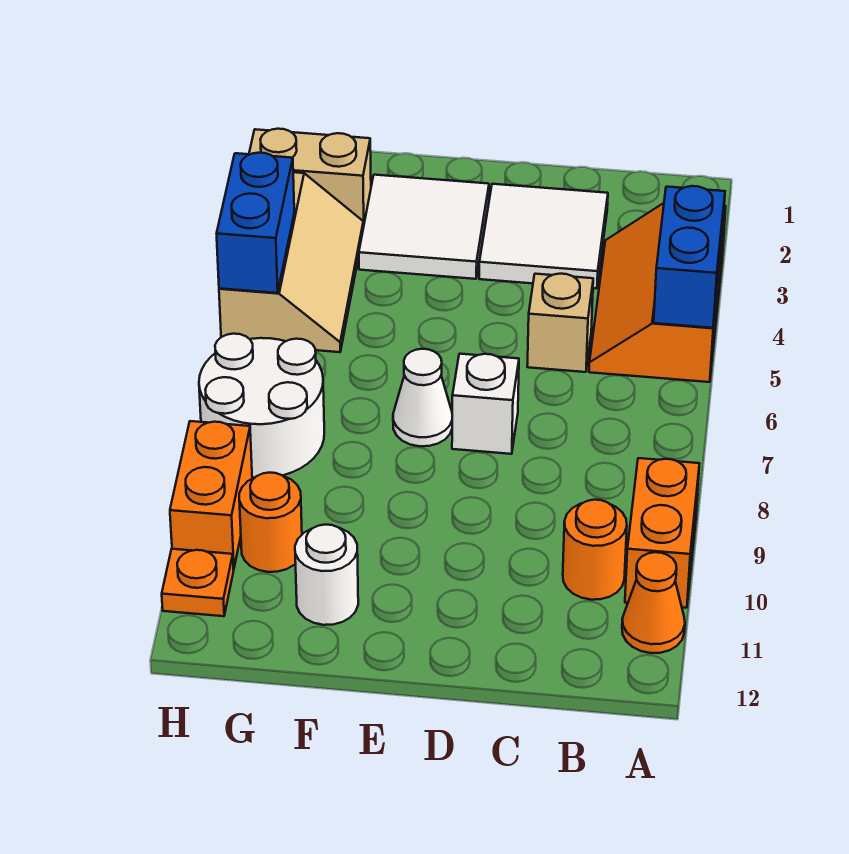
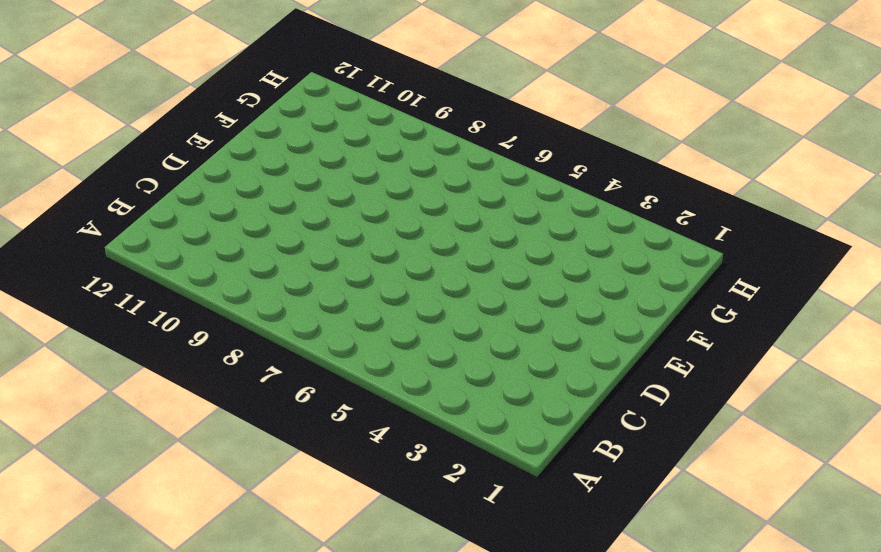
none -> orange 2x3 slope [589,203,726,382]
none -> orange 1x2 brick [625,458,700,608]
none -> orange 1x1 cone [622,552,685,653]

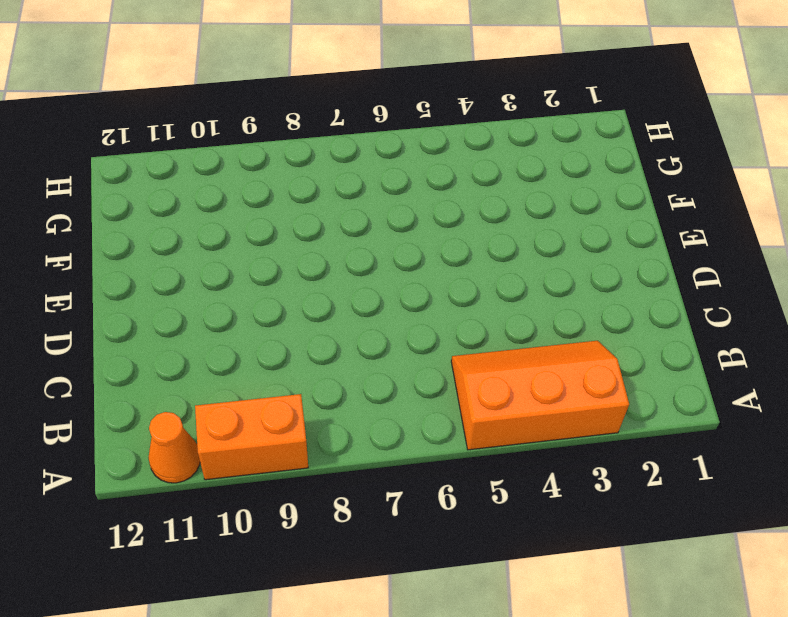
none -> orange 1x1 round brick [563,500,627,600]
none -> white 2x2 tile [479,184,608,289]
none -> tan 1x1 brick [527,274,593,372]

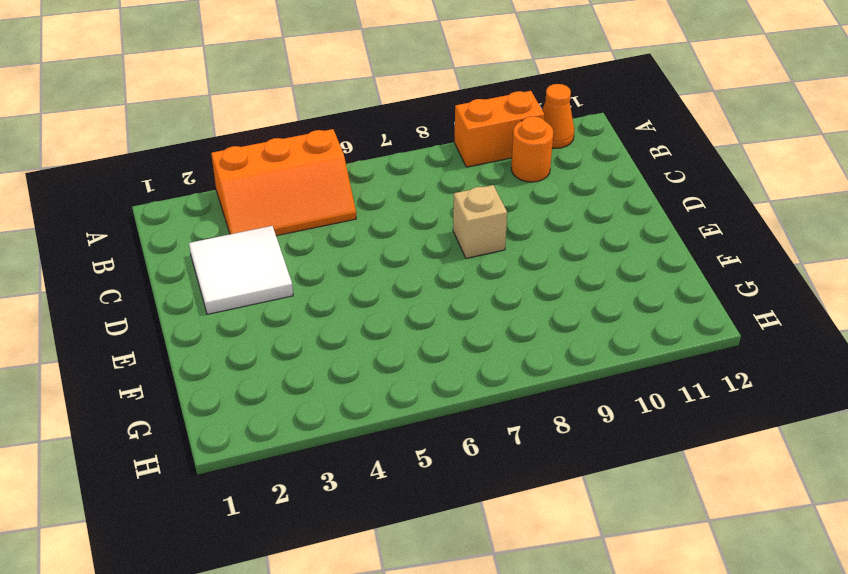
tan 1x1 brick [453,185,507,258] -> tan 1x1 brick moved to [527,274,593,372]
none -> white 1x1 brick [452,354,519,454]
none -> white 2x2 tile [359,175,489,279]
none -> white 1x1 cone [393,349,452,446]

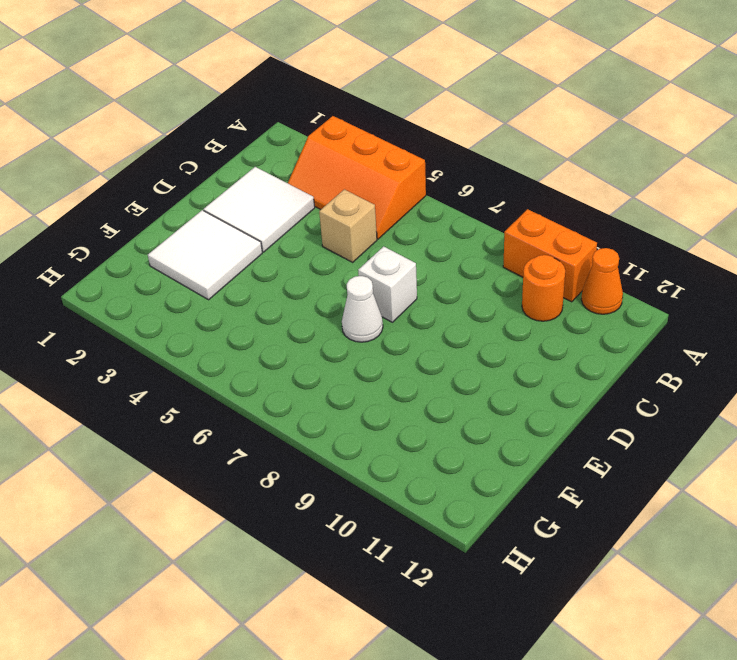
none -> white 1x1 round brick [295,525,358,625]
none -> tan 1x2 brick [249,129,371,227]
none -> tan 2x3 slope [219,172,363,352]

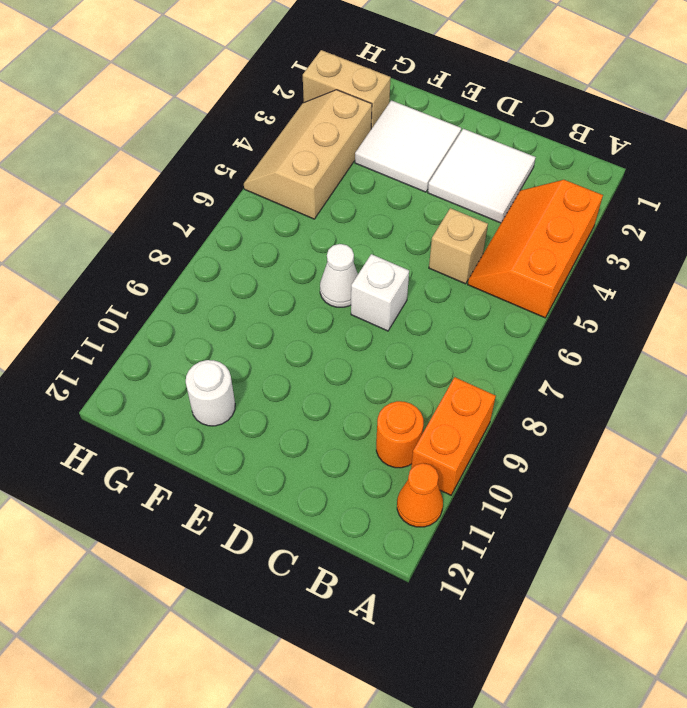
tan 2x3 slope [244,90,372,219] -> tan 2x3 slope turned to [219,172,363,352]
none -> white 2x2 round brick [199,334,324,478]
none -> orange 1x1 round brick [239,473,302,572]
none -> orange 1x2 brick [170,421,252,569]

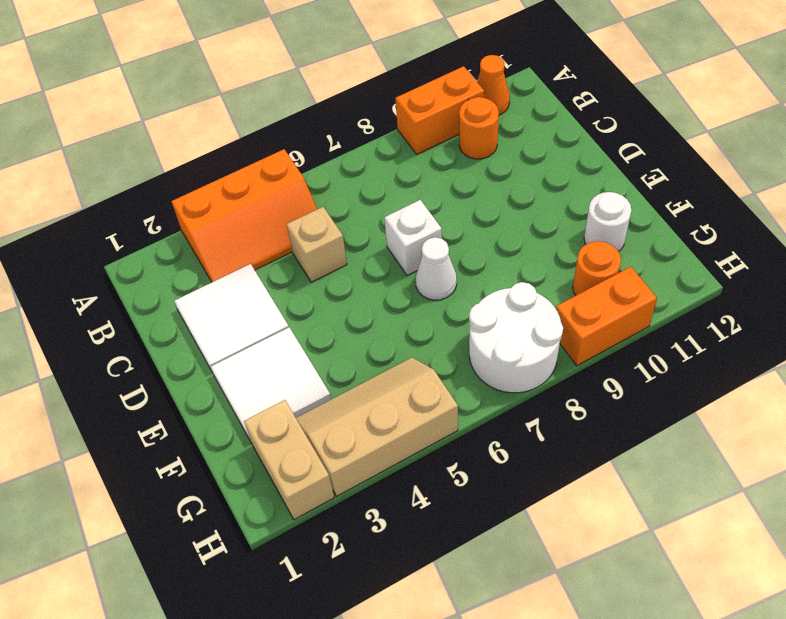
none -> orange 1x1 plate [162,549,234,616]
none -> blue 1x2 brick [654,186,725,328]
none -> blue 1x2 brick [217,153,294,293]

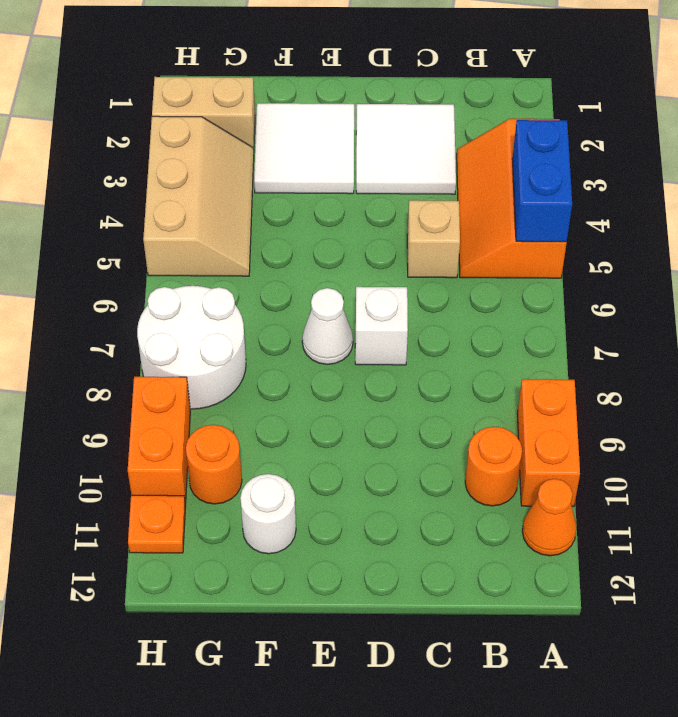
none -> blue 1x2 brick [217,153,294,293]

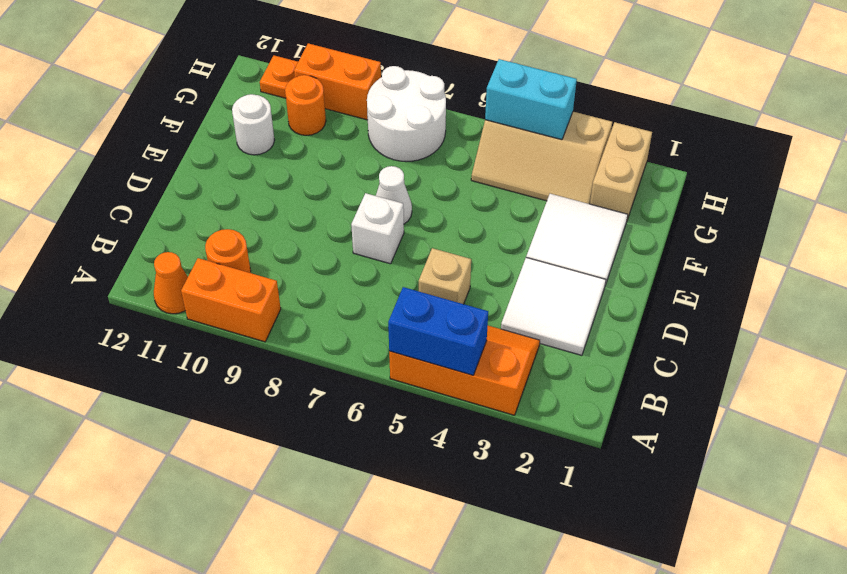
cyan 1x2 brick [485,59,577,140] -> blue 1x2 brick [217,153,294,293]

